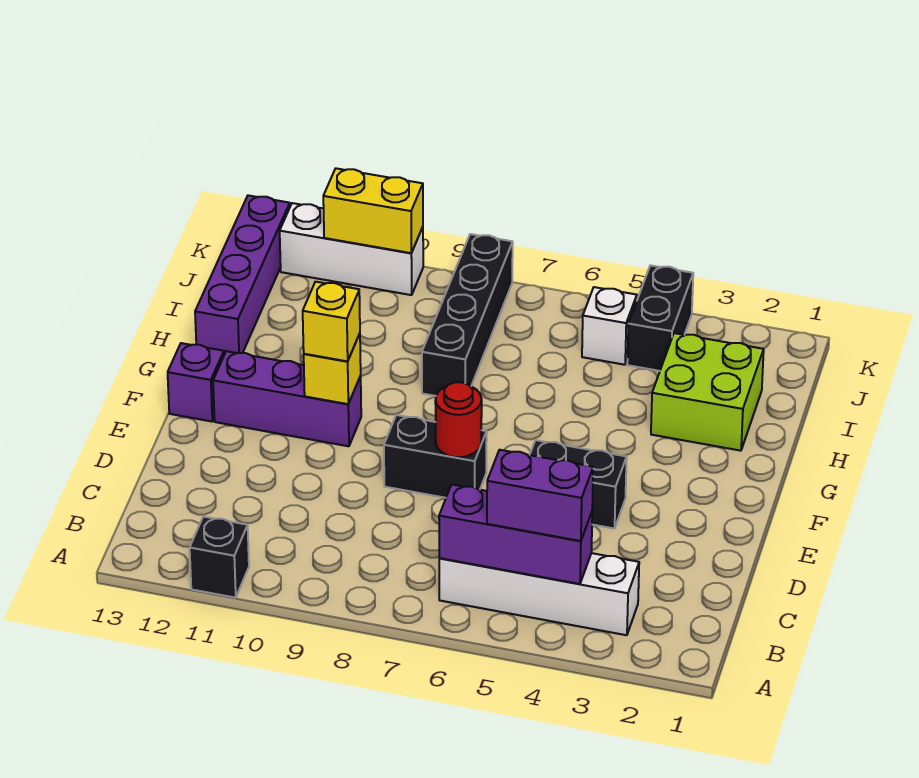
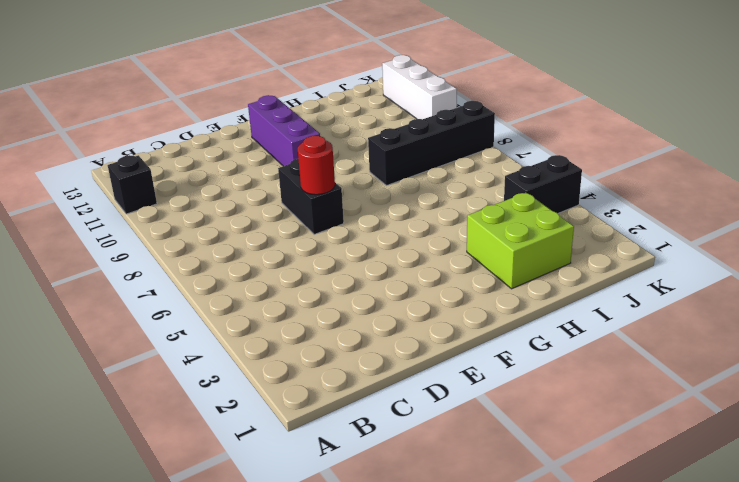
none -> white 1x4 brick [439,553,639,635]
none -> black 1x2 brick [530,440,627,528]
none -> purple 1x1 brick [168,343,224,421]

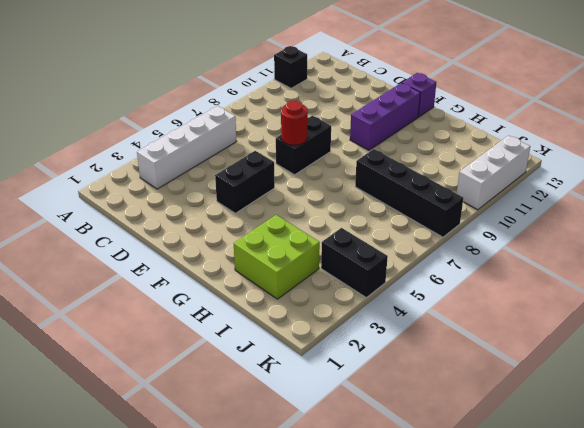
none -> purple 1x4 brick [195,195,290,355]
none -> white 1x1 brick [582,287,637,365]
none -> purple 1x3 brick [439,485,592,584]

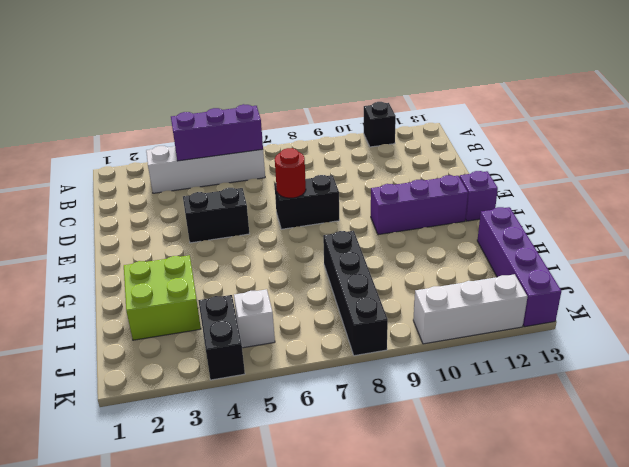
none -> yellow 1x1 brick [304,333,361,404]
none -> yellow 1x2 brick [323,168,423,253]
none -> purple 1x2 brick [487,450,593,541]

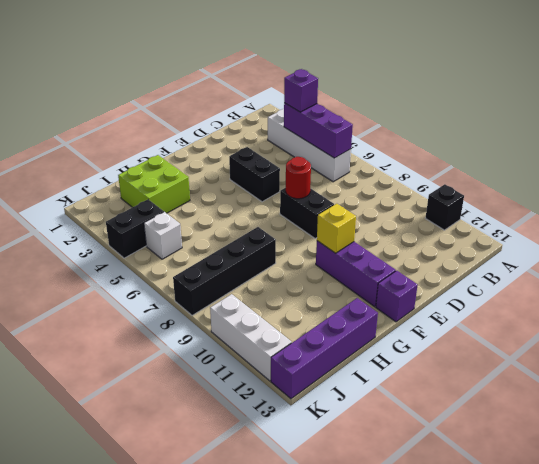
purple 1x1 brick [284,69,318,112] -> purple 1x2 brick [487,450,593,541]
none -> yellow 1x2 brick [323,168,423,253]
none -> yellow 1x1 brick [303,282,360,361]

